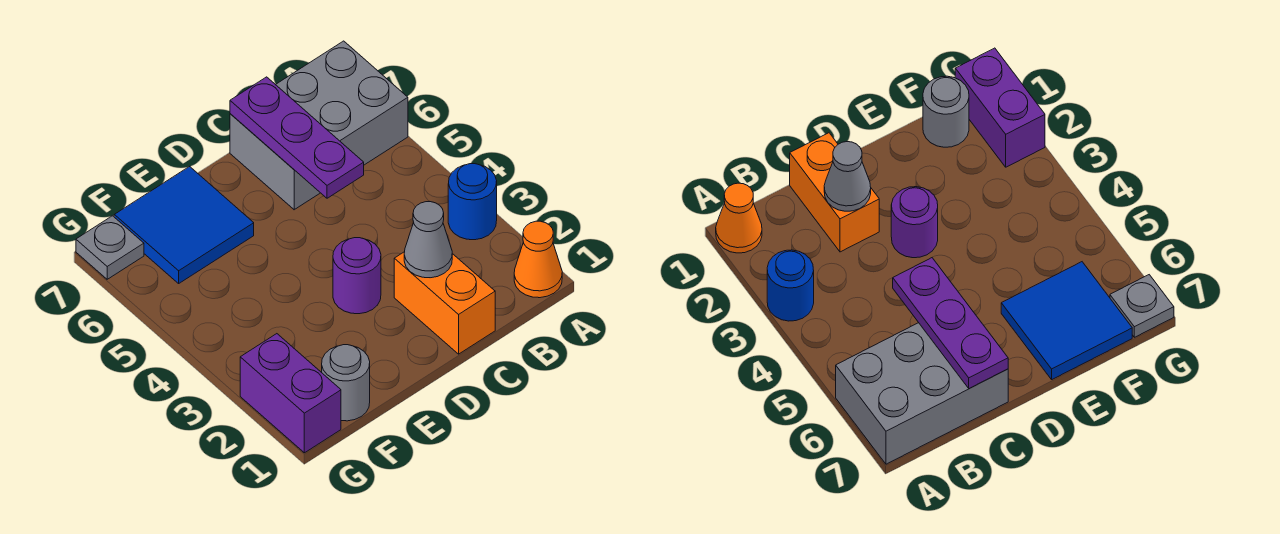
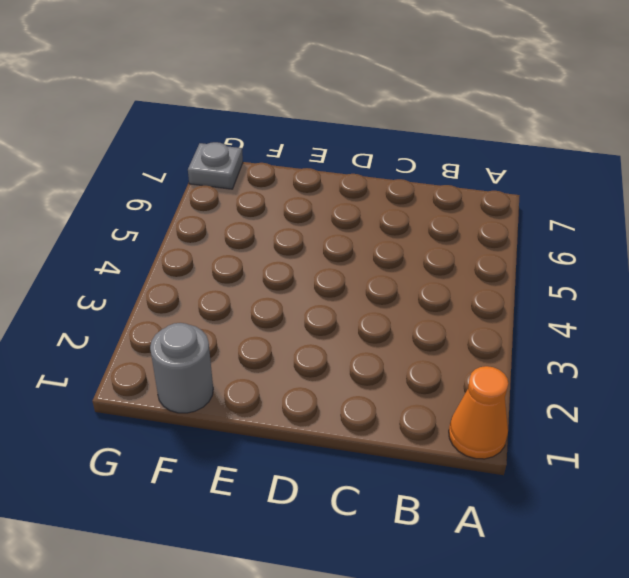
none -> blue 1x1 round brick [448,164,497,240]
none -> grey 2x3 brick [230,41,408,210]

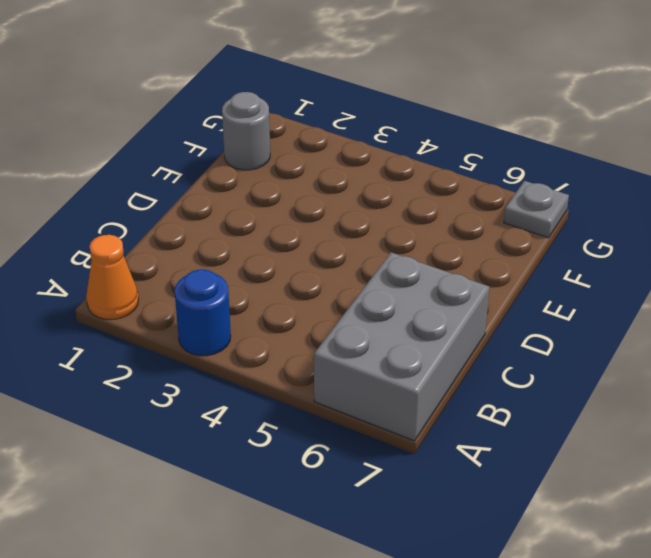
none -> orange 1x2 brick [394,252,495,354]
none -> purple 1x1 round brick [333,238,381,314]

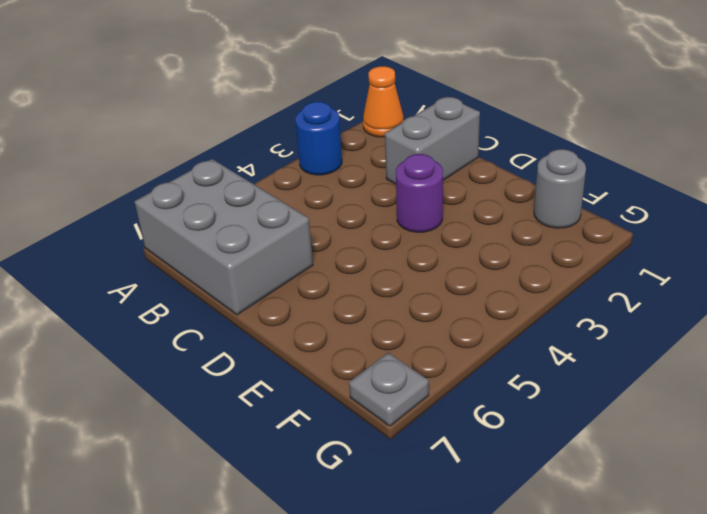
grey 1x2 brick [385,97,480,184] -> orange 1x2 brick [394,252,495,354]
none -> blue 2x2 tile [114,167,254,283]
none -> purple 1x2 brick [240,334,341,453]

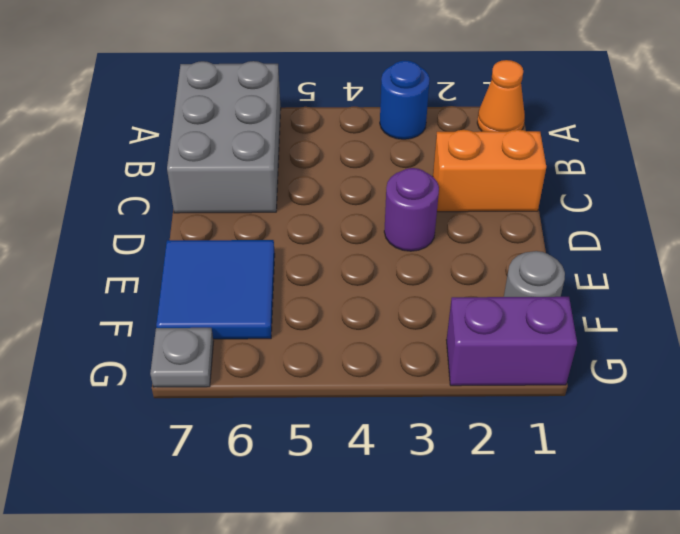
none -> grey 1x1 cone [404,202,452,278]
none -> purple 1x3 plate [230,77,364,198]

